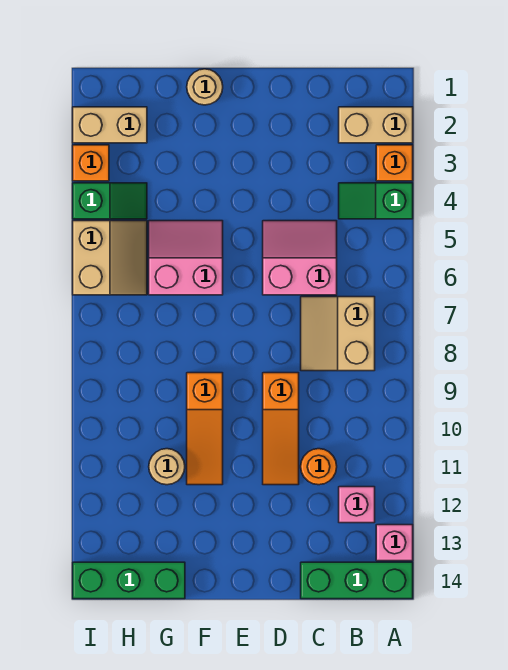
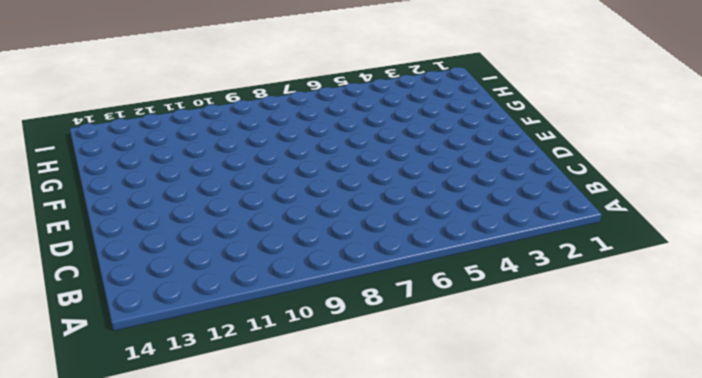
none -> tan 1x2 brick [339,107,413,143]
none -> orange 1x1 brick [376,145,413,181]
none -> green 1x2 slope [339,183,413,219]

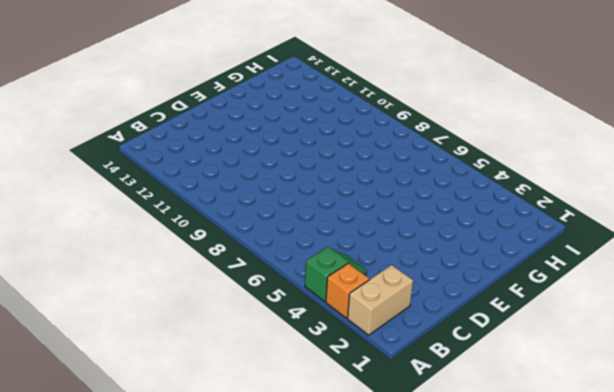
none -> pink 1x1 brick [376,525,413,561]
none -> green 1x3 brick [301,562,413,599]
none -> tan 2x2 slope [301,297,375,371]

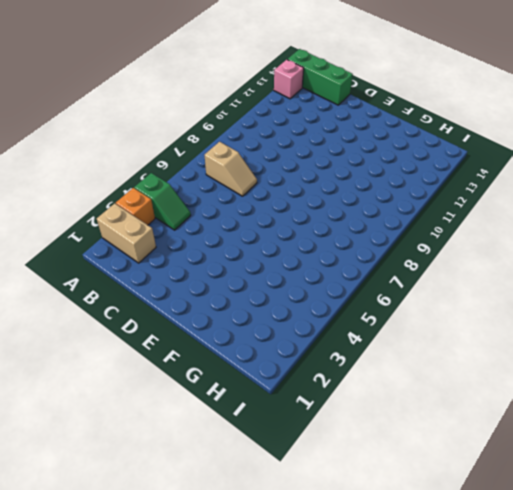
tan 1x2 slope [205,142,257,196] -> tan 2x2 slope [301,297,375,371]
none -> pink 1x1 brick [339,487,375,523]
none -> pink 2x2 slope [263,221,337,295]
none -> orange 1x1 round brick [301,449,337,485]

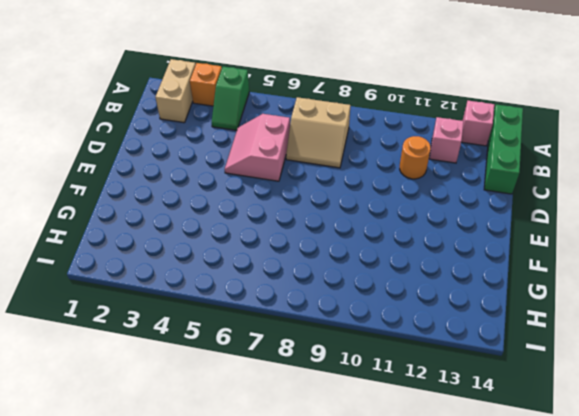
none -> orange 1x3 slope [263,373,299,485]
none -> tan 1x1 round brick [187,69,223,105]
none -> pink 2x2 slope [149,221,223,295]

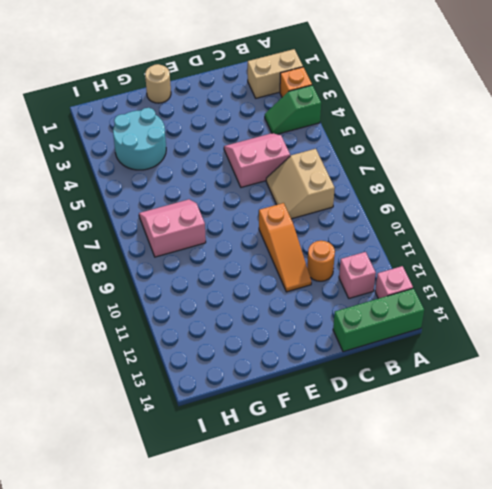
cyan 2x2 round brick [113,108,166,170] -> green 1x2 slope [73,183,147,219]
pink 2x2 slope [139,199,206,257] -> pink 2x2 slope moved to [149,221,223,295]
none -> orange 1x3 slope [187,373,223,485]
none -> tan 1x1 round brick [149,449,185,485]
none -> green 1x3 brick [73,562,185,599]

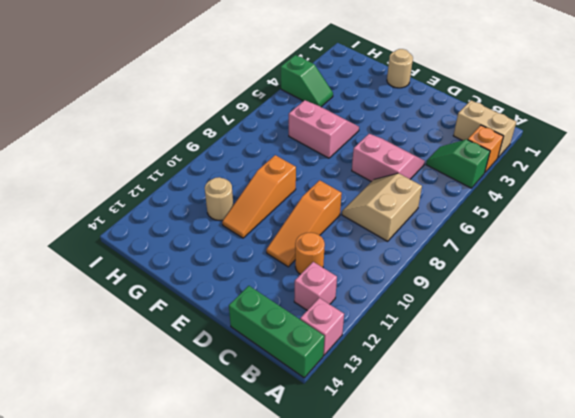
none -> green 1x3 brick [73,562,185,599]
none -> tan 1x2 brick [73,107,147,143]
none -> tan 2x2 slope [73,221,147,295]

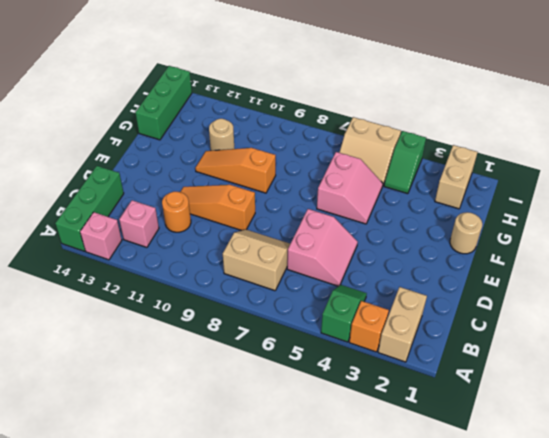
none -> orange 1x1 brick [73,145,109,181]

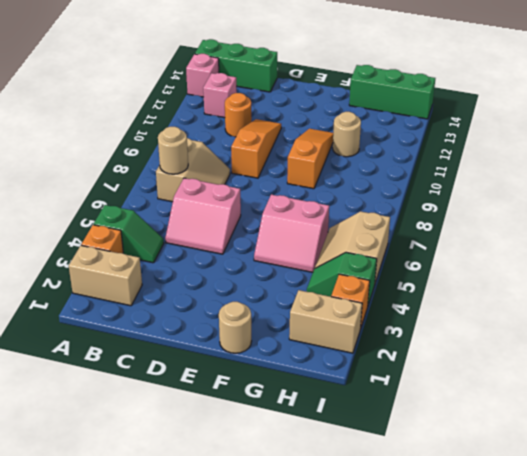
tan 1x1 round brick [158,127,188,174] -> none

